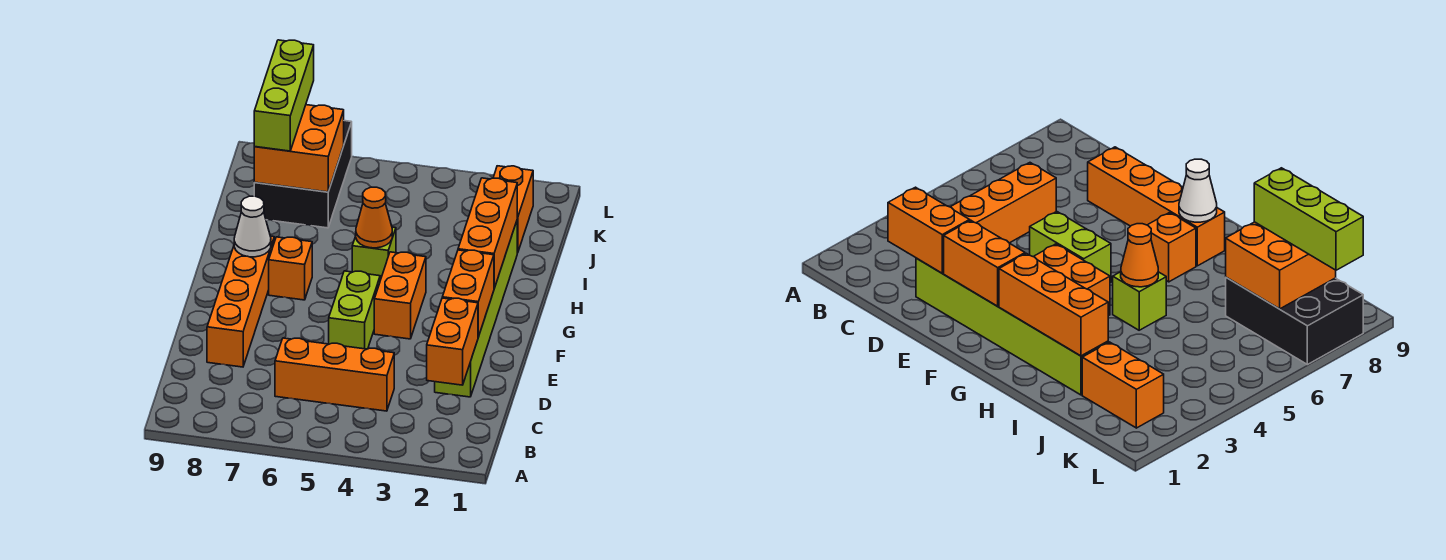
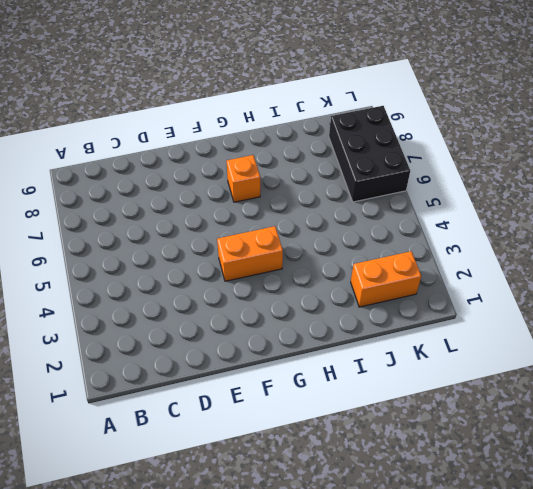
black 2x3 brick [329,106,410,202] -> black 2x3 brick turned to [254,121,352,228]
none -> orange 1x3 brick [275,338,394,411]
none -> lime 1x6 brick [435,221,517,397]
none -> orange 1x4 brick [207,236,274,367]

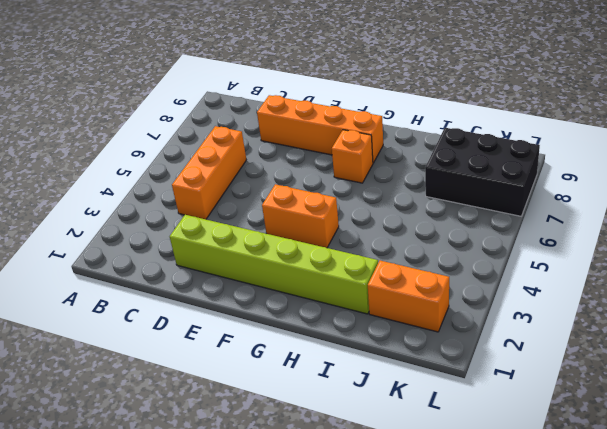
none -> lime 1x2 brick [329,271,380,349]
none -> lime 1x1 brick [352,227,396,280]
none -> orange 1x2 brick [427,298,478,385]

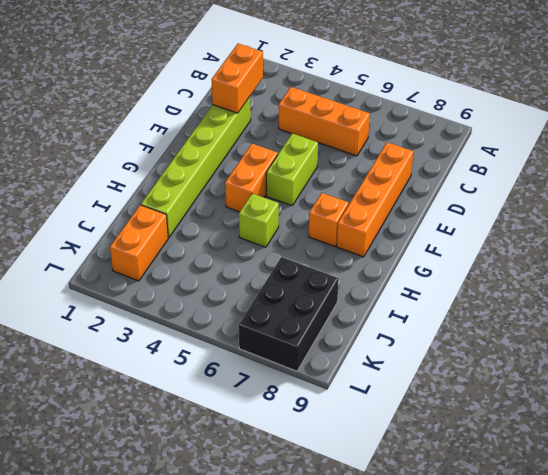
none -> orange 1x2 brick [442,250,494,337]
none -> orange 1x3 brick [458,178,517,288]
none -> white 1x1 cone [234,196,271,257]

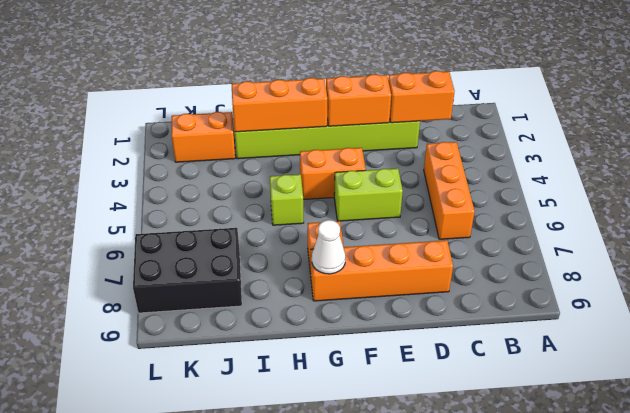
none -> orange 1x1 cone [356,187,392,248]
none -> orange 2x2 brick [254,105,344,192]
none -> lime 1x3 brick [254,40,314,151]

